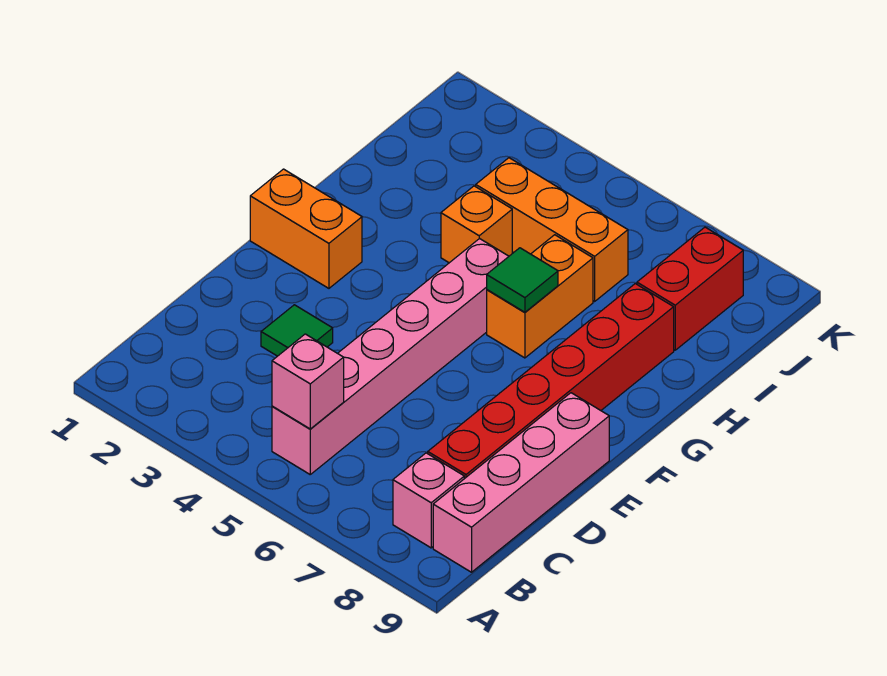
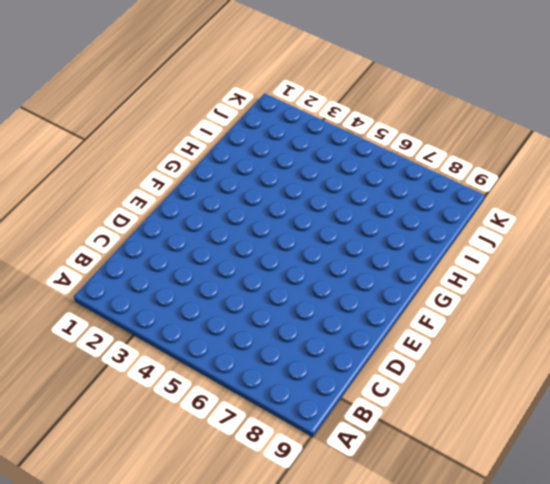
none -> pink 1x6 brick [272,238,509,474]
none -> pink 1x1 brick [393,453,464,548]
none -> pink 1x4 brick [433,393,609,572]

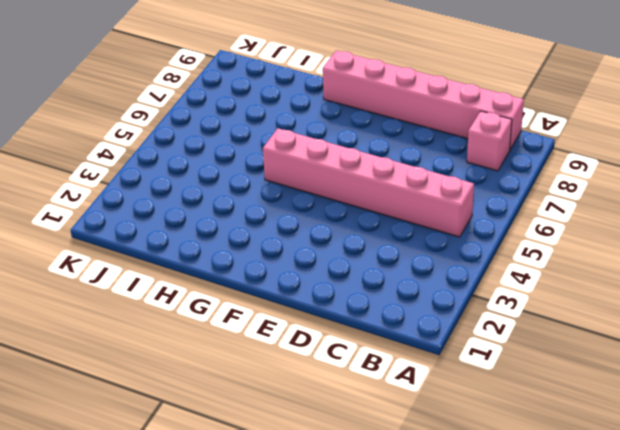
pink 1x6 brick [323,50,524,149] -> pink 1x4 brick [433,393,609,572]
none -> red 1x6 brick [428,284,674,479]
none -> green 1x1 tile [261,305,333,356]
none -> orange 1x2 brick [250,169,362,288]

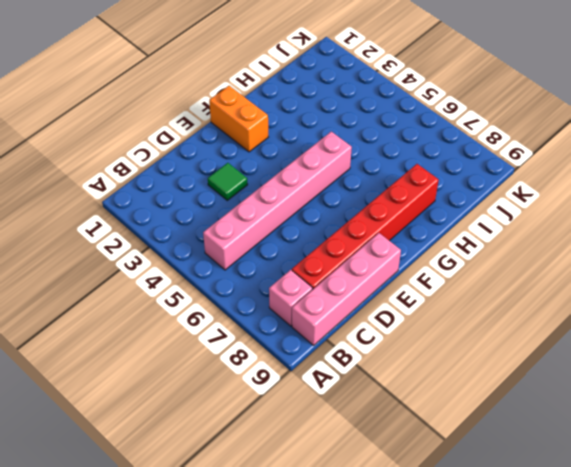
none -> orange 1x2 brick [487,235,593,358]
none -> orange 1x1 brick [441,186,512,263]
none -> orange 1x3 brick [476,158,628,301]

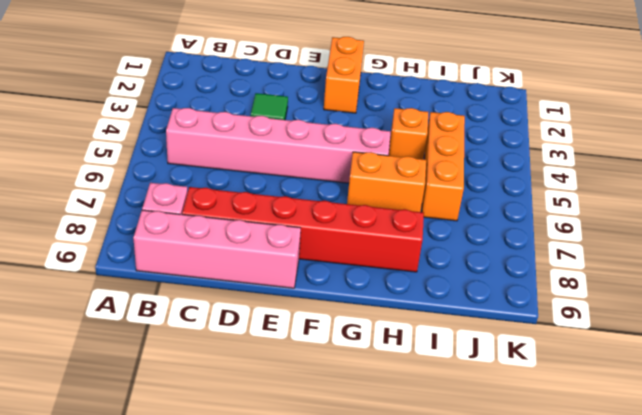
none -> red 1x2 brick [637,227,743,350]
none -> pink 1x1 brick [272,334,344,429]
none -> green 1x1 tile [487,248,558,312]

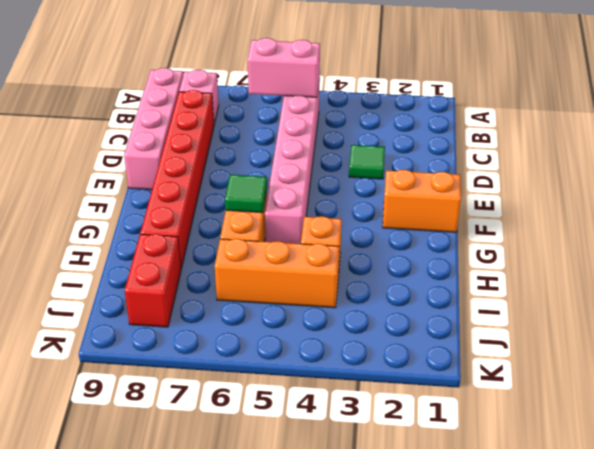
pink 1x2 brick [248,38,320,97] -> pink 1x1 brick [272,334,344,429]

